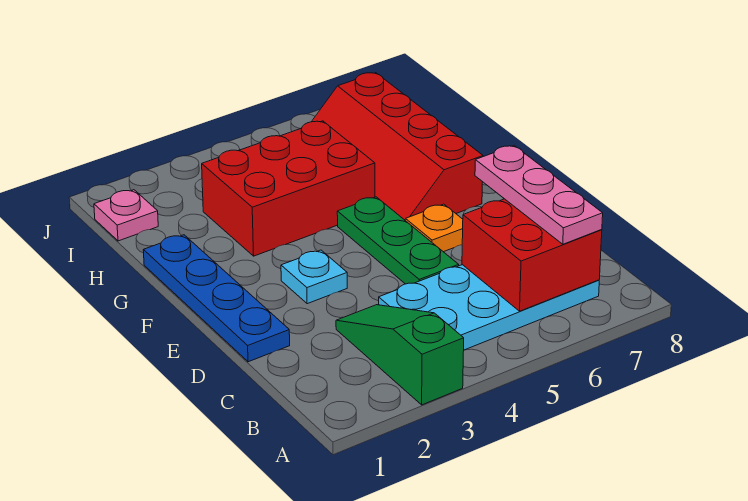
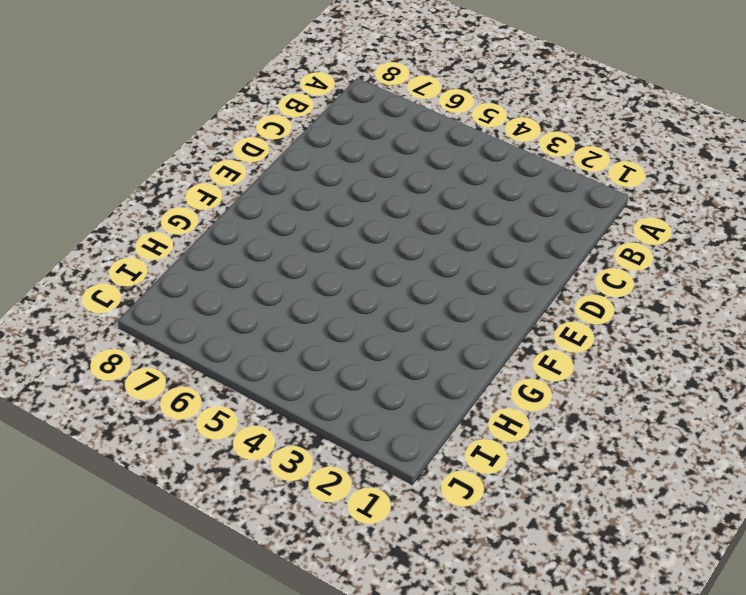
none -> green 1x3 slope [336,305,464,405]
none -> cyan 2x4 plate [379,265,599,350]

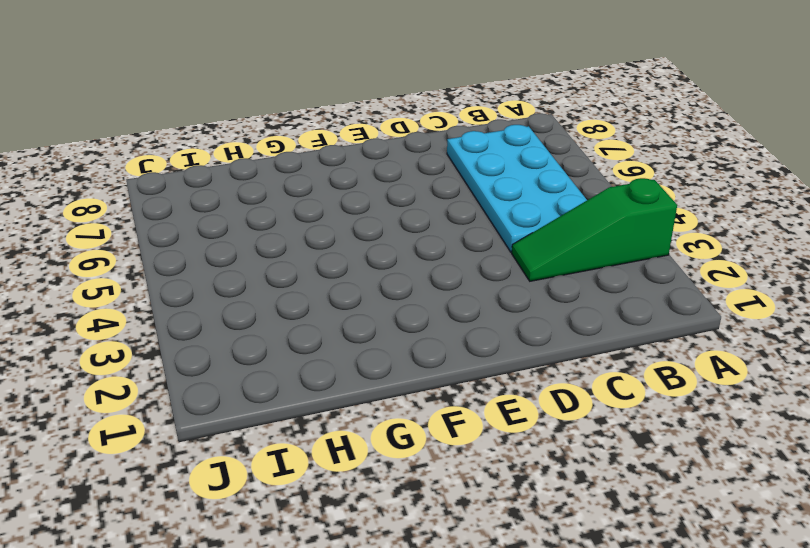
none -> blue 1x4 plate [143,235,290,362]
none -> green 1x3 plate [337,197,459,284]

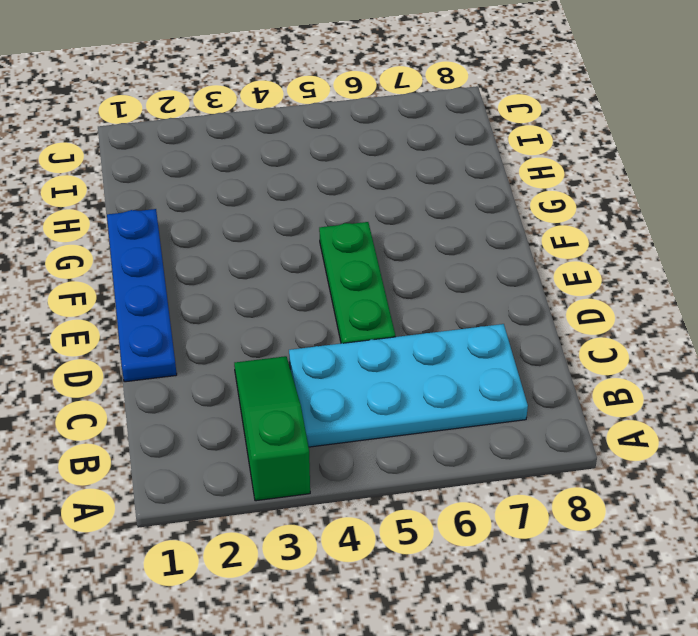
none -> cyan 1x1 plate [281,250,347,304]
none -> orange 1x1 plate [405,204,463,252]

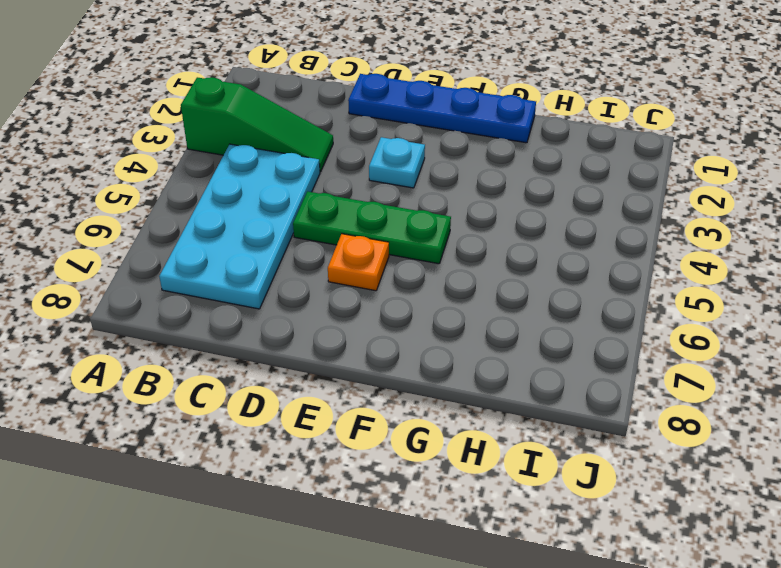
none -> red 2x4 slope [312,73,483,220]
none -> red 2x3 brick [202,121,375,256]

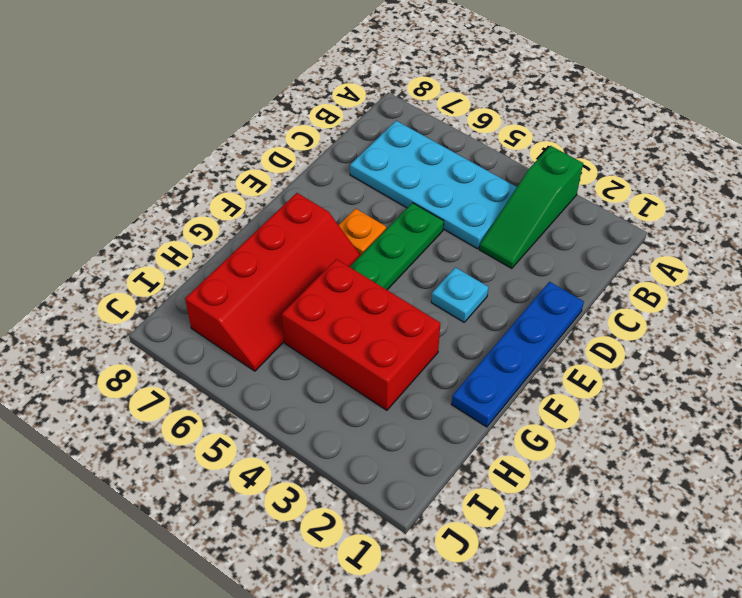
none -> pink 1x1 plate [94,190,158,241]
none -> red 2x2 brick [462,199,602,311]

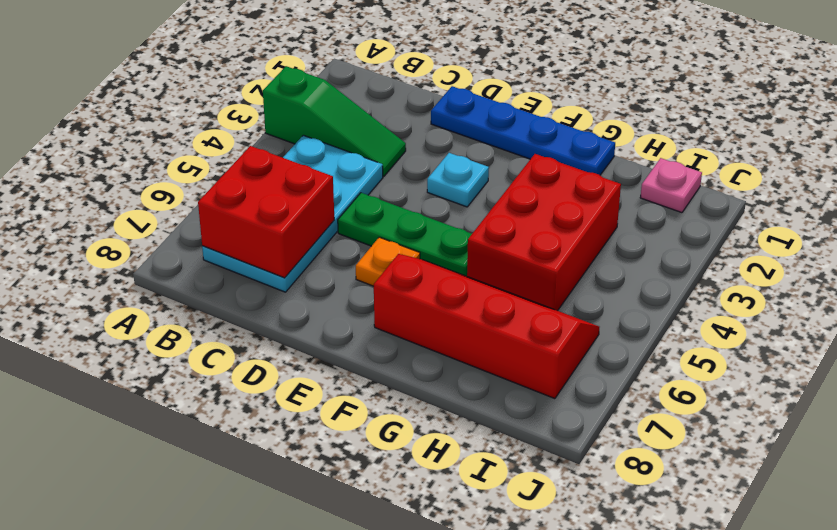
none -> pink 1x3 plate [475,146,603,244]

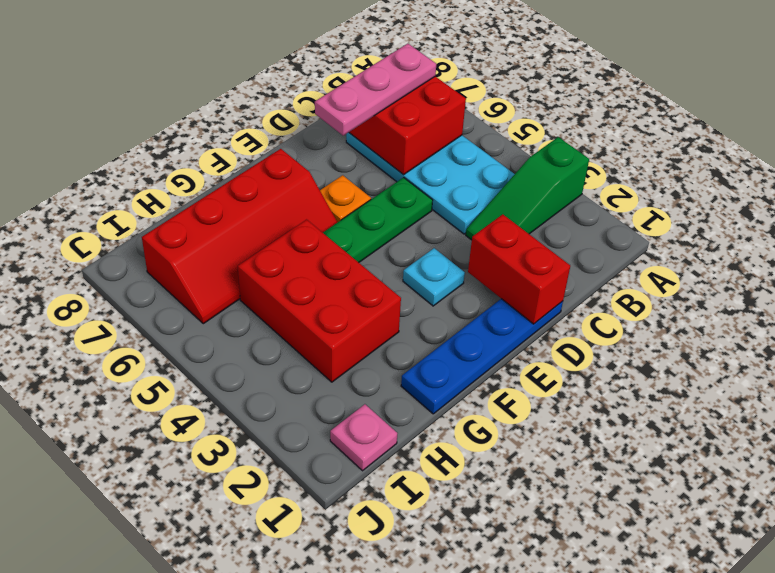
red 1x2 brick [468,214,570,324] -> none

